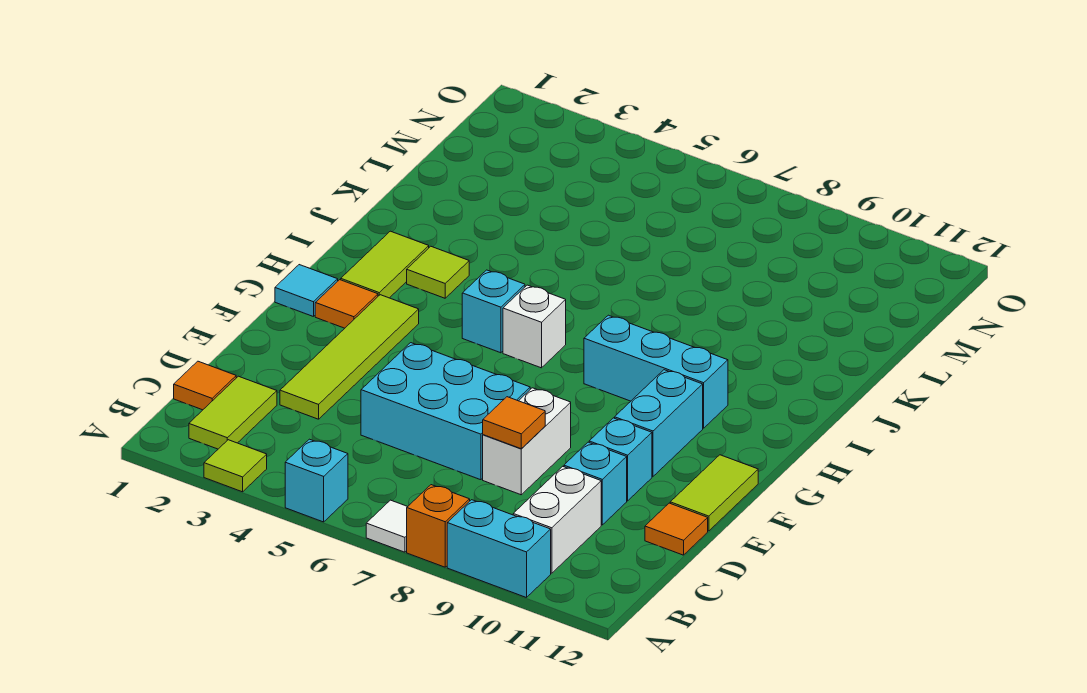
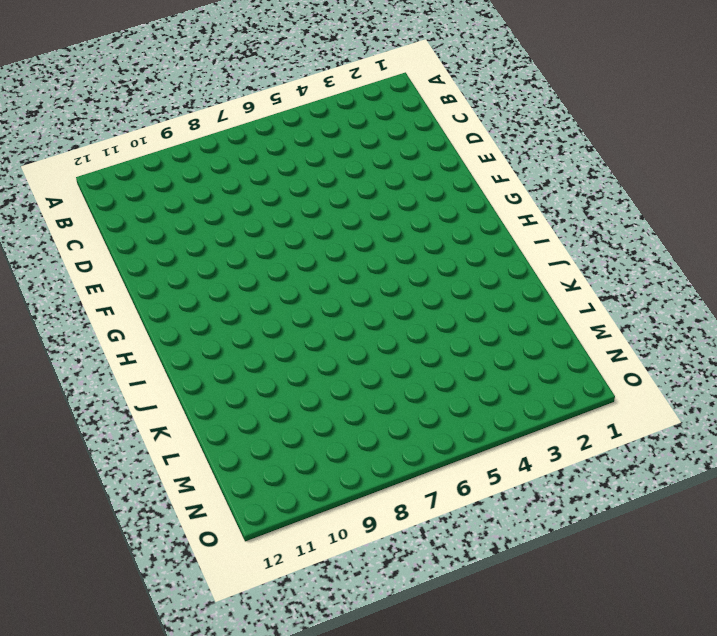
none -> lime 1x1 tile [204,440,267,492]
none -> cyan 1x1 brick [285,439,348,522]
none -> white 1x1 tile [366,500,408,552]

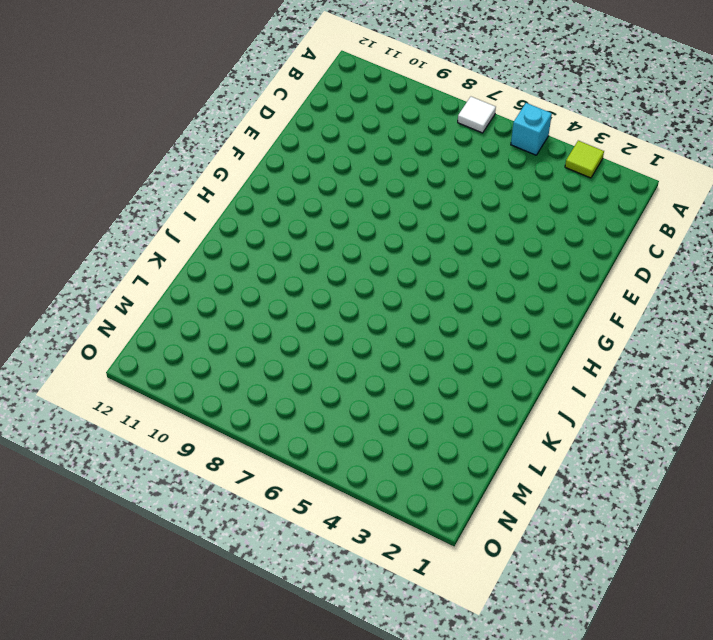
none -> orange 1x1 brick [407,485,470,567]
none -> cyan 1x2 brick [447,500,551,598]
none -> lime 1x2 tile [189,376,277,449]

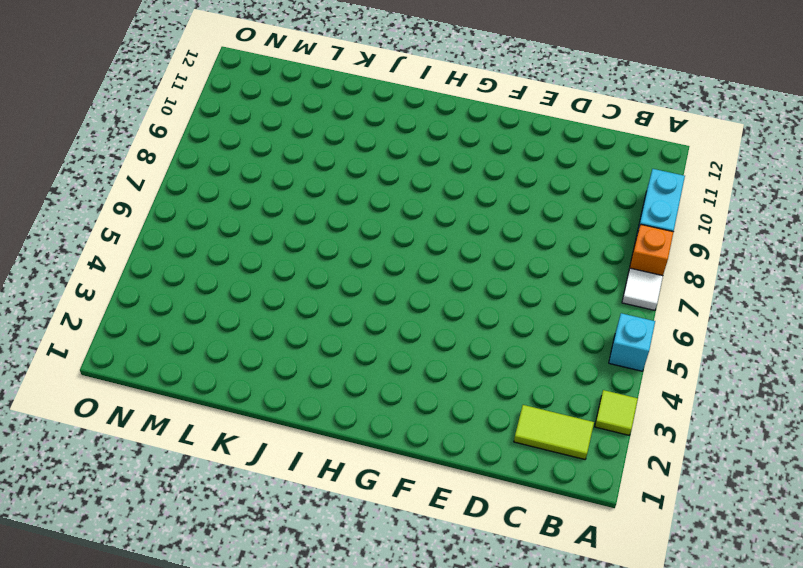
none -> white 1x2 brick [513,466,601,573]
none -> orange 1x1 tile [174,361,236,410]
none -> lime 1x4 tile [280,295,419,419]

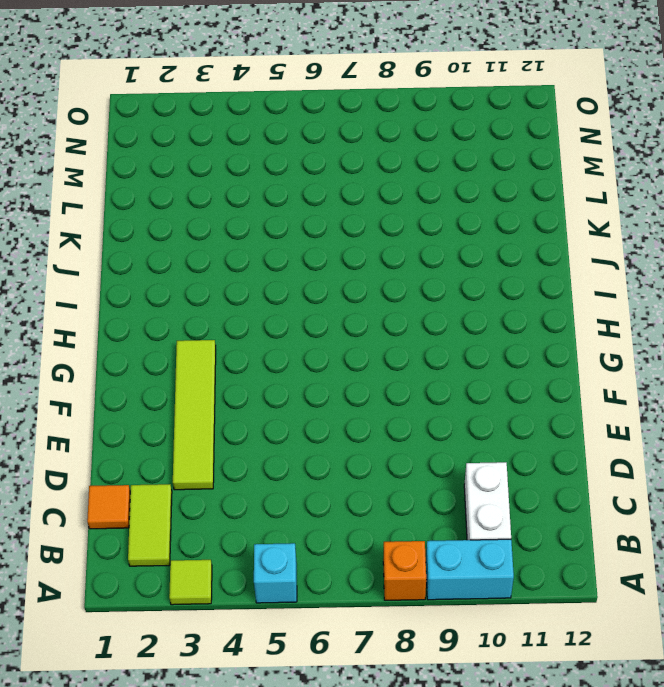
none -> white 1x1 tile [366,500,408,552]
none -> cyan 2x3 brick [361,343,530,480]
none -> white 1x2 brick [483,388,571,495]

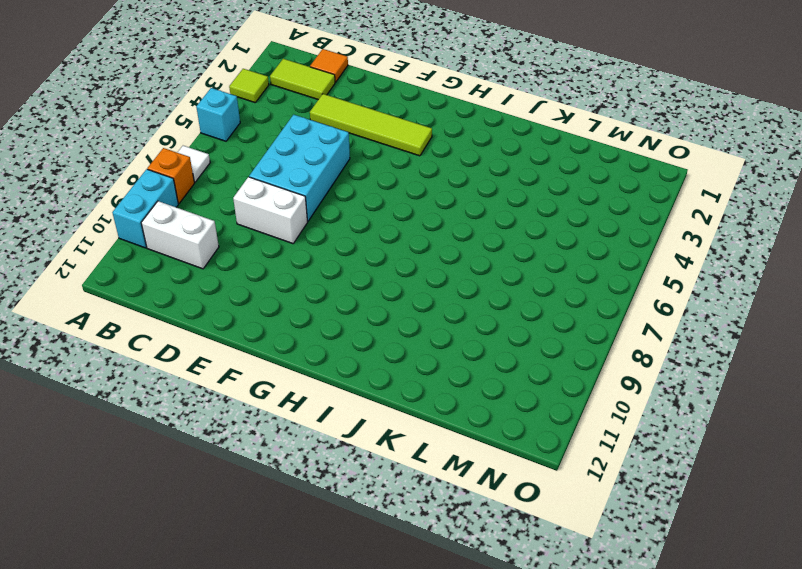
none -> cyan 1x1 brick [564,442,627,525]
none -> orange 1x1 tile [645,503,708,555]
none -> cyan 1x1 brick [589,418,652,501]

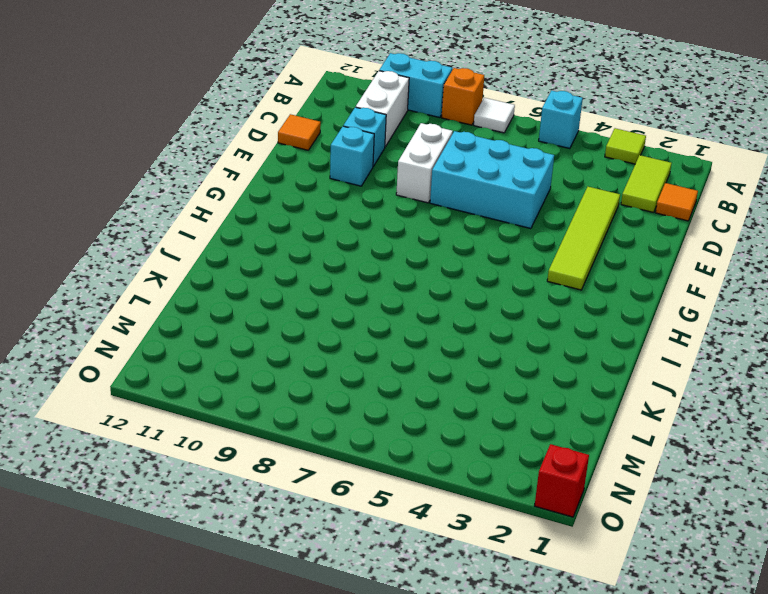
red 1x1 brick [535,444,589,517] -> none
none -> lime 1x2 tile [670,455,758,531]
none -> cyan 1x2 brick [615,370,703,477]
none -> cyan 1x1 tile [275,265,338,317]

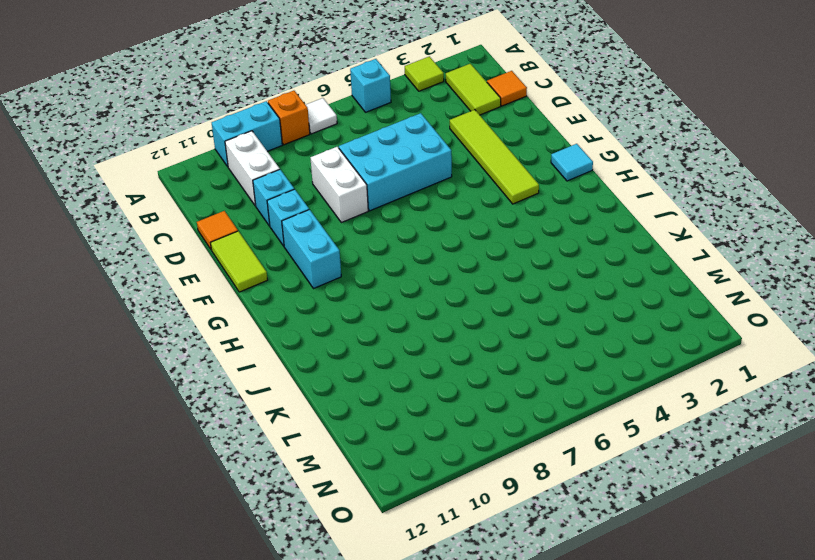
none -> orange 1x1 tile [315,280,378,328]
none -> lime 1x2 tile [341,231,429,298]
none -> cyan 1x1 brick [462,270,525,353]

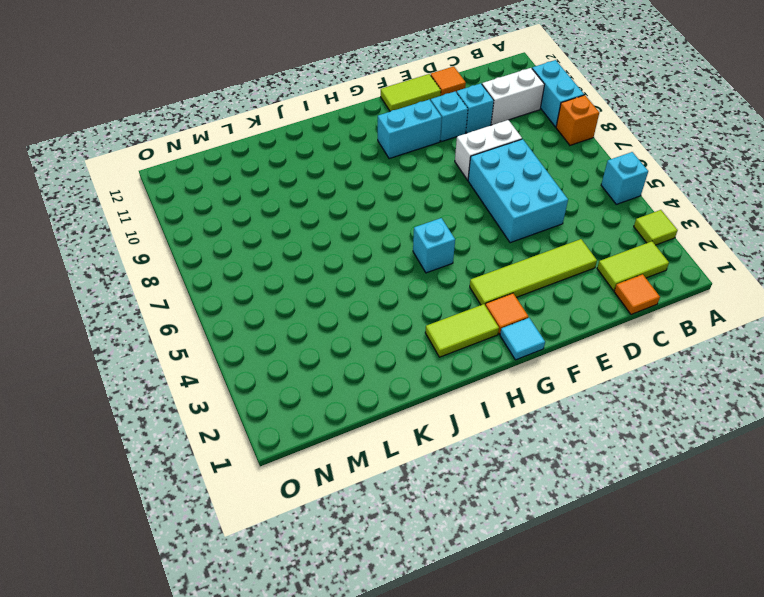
none -> white 1x1 tile [366,500,408,552]
none -> white 1x1 brick [503,285,566,368]
none -> cyan 1x3 brick [584,315,728,428]

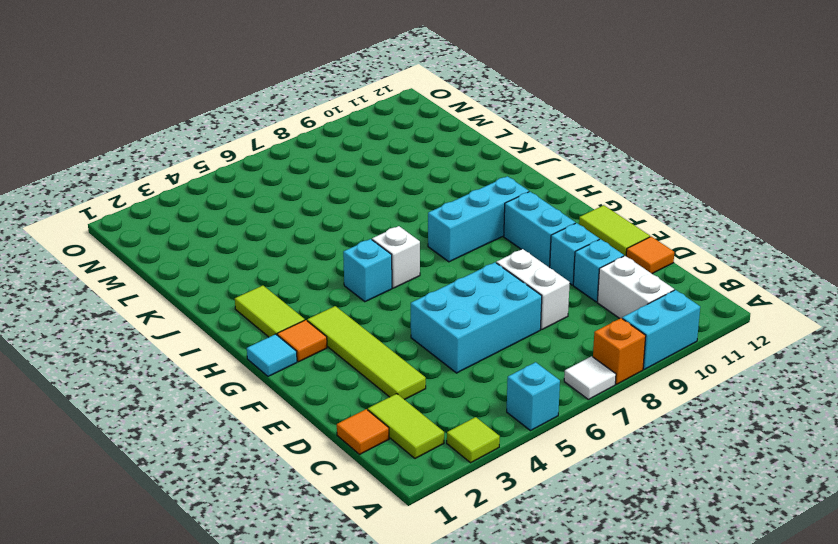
none -> lime 1x1 tile [407,246,469,298]
none -> orange 1x1 tile [483,397,545,449]

